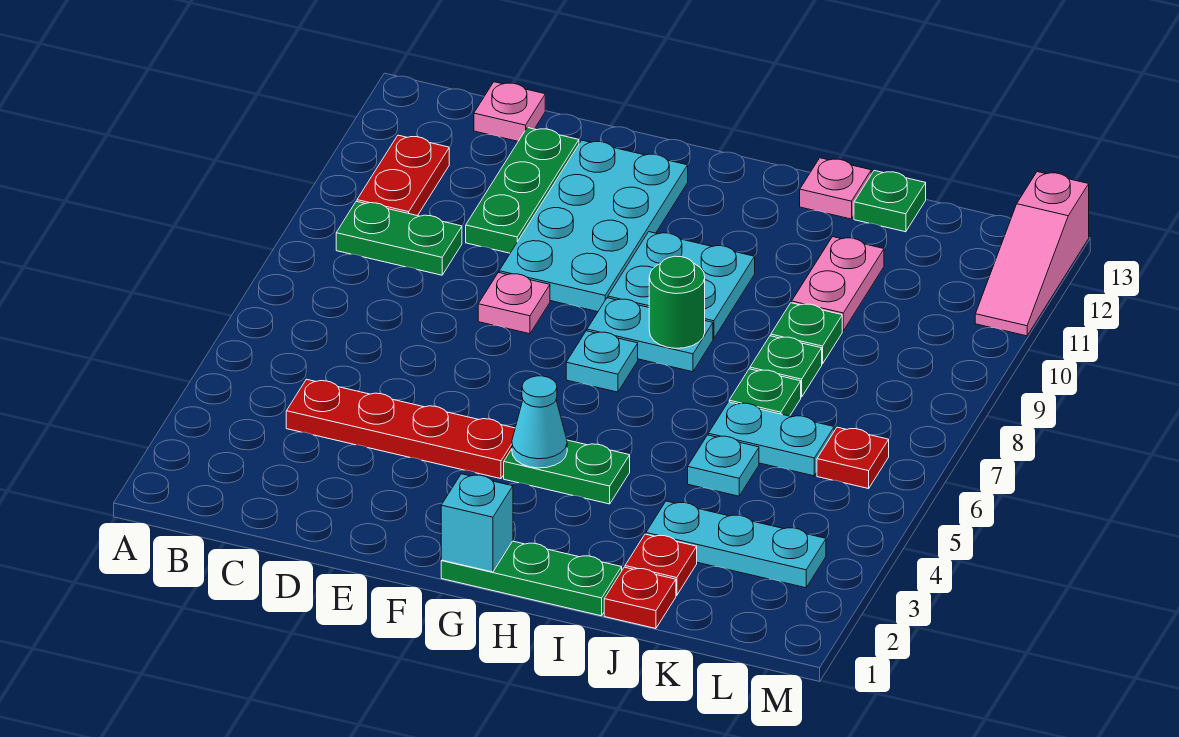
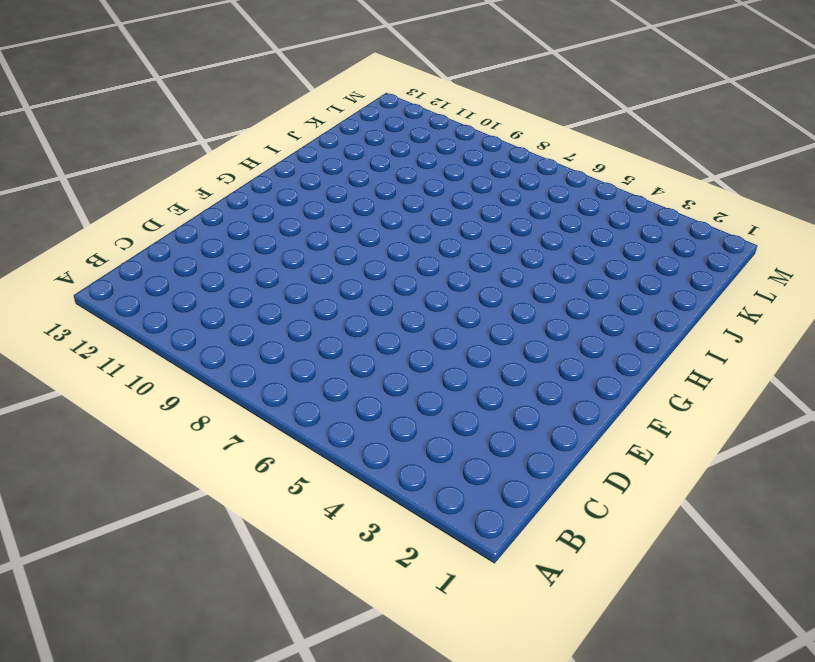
none -> green 1x2 plate [336,201,462,275]
none -> red 1x2 plate [357,135,449,216]
none -> red 1x4 plate [286,379,515,479]

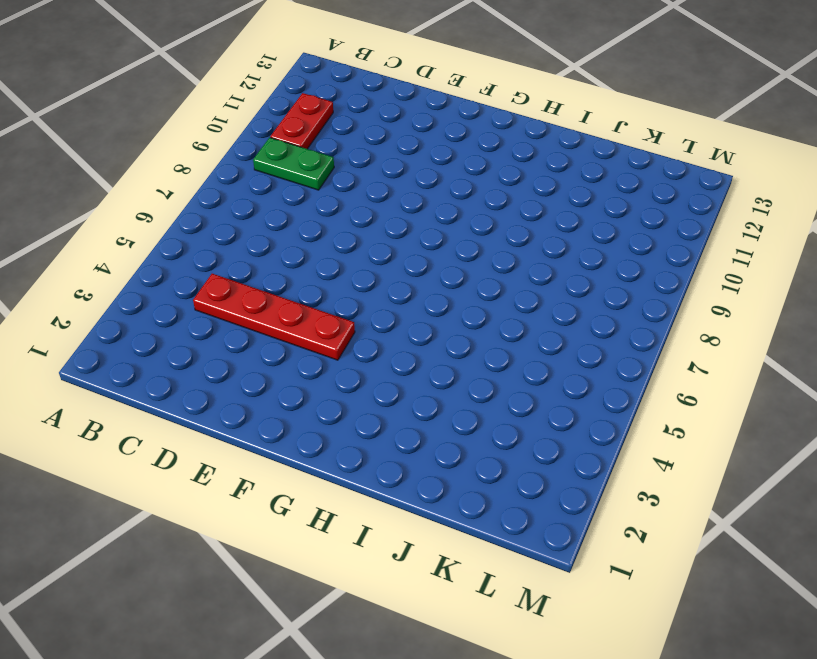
none -> pink 1x1 plate [474,82,545,141]
none -> green 1x3 plate [466,128,579,253]
none -> pink 1x1 plate [478,272,550,334]

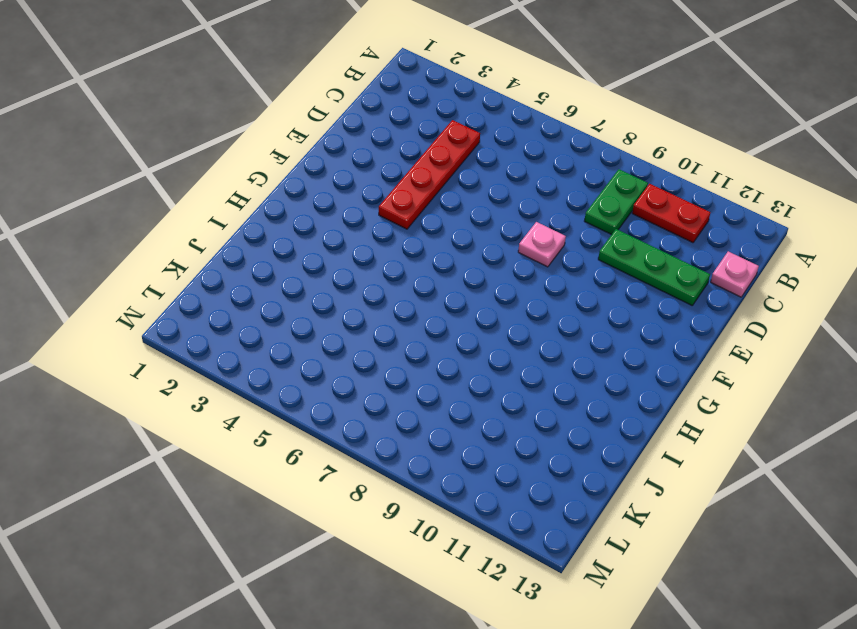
none -> cyan 2x4 plate [499,140,688,312]
none -> green 1x3 plate [441,541,622,616]
none -> green 1x2 plate [504,440,630,504]

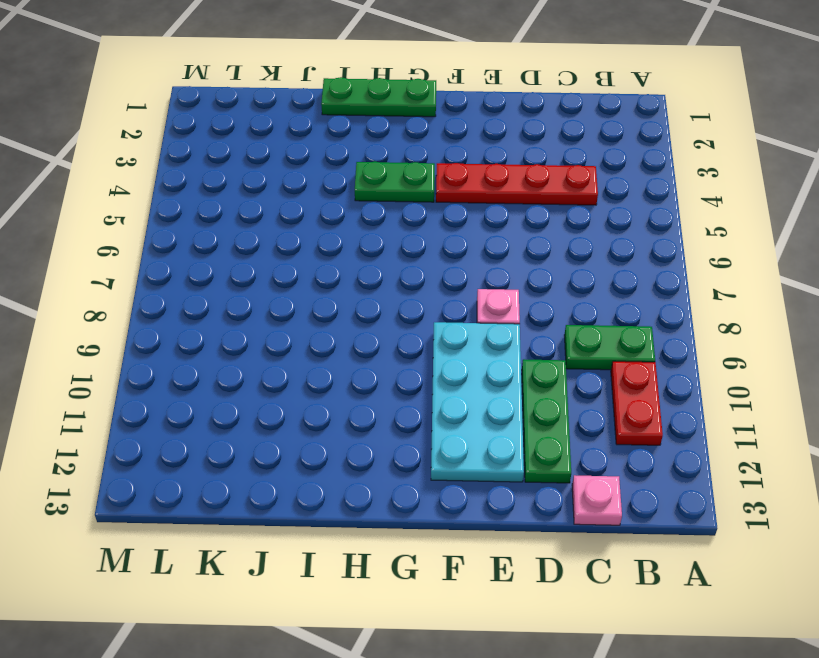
none -> cyan 1x1 plate [566,331,638,392]
none -> cyan 1x2 plate [587,298,713,372]
none -> cyan 2x2 plate [608,232,755,339]

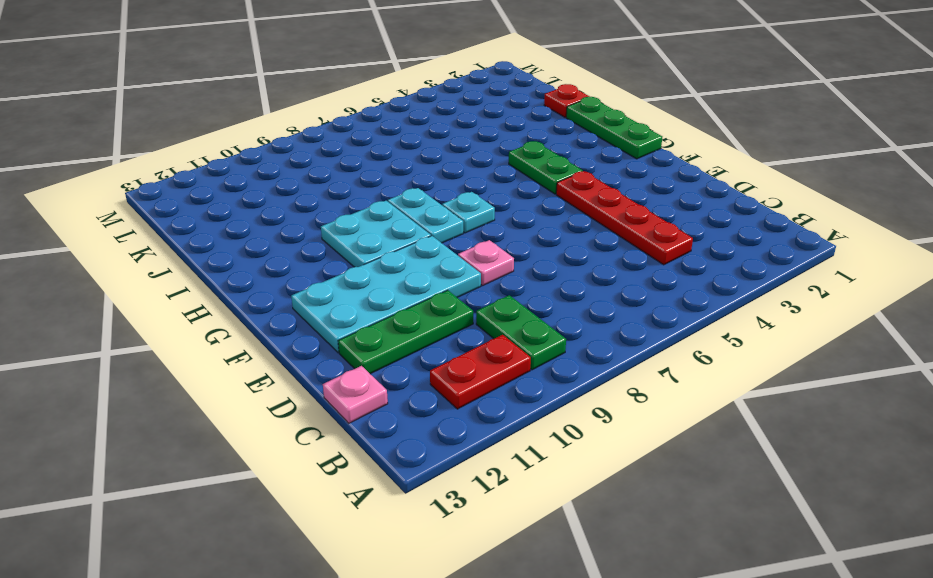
none -> pink 1x1 plate [800,158,871,219]
none -> red 1x1 plate [625,534,697,595]
none -> cyan 1x3 plate [646,501,826,588]

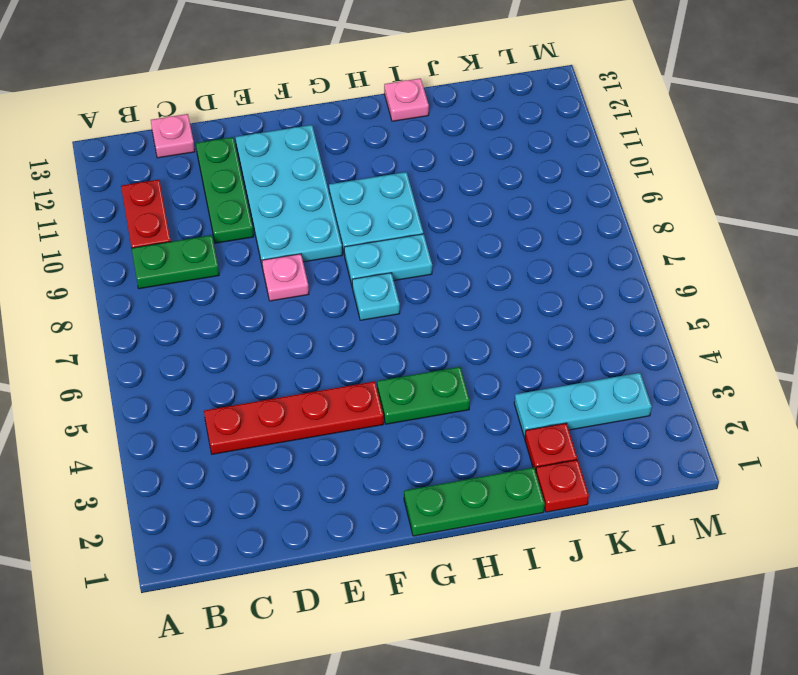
none -> cyan 1x1 plate [688,435,759,496]
none -> cyan 1x2 plate [708,402,834,476]
none -> green 1x1 plate [729,369,801,416]

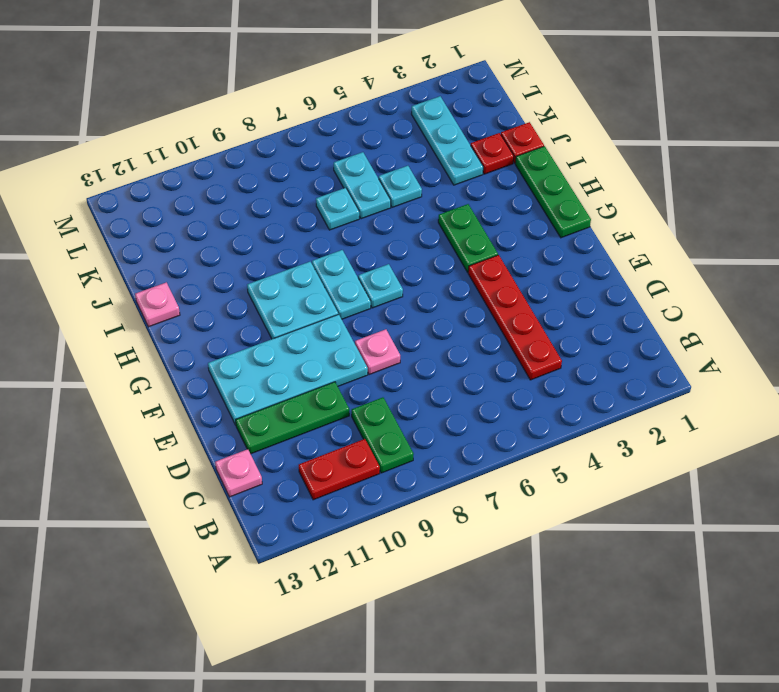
cyan 1x1 plate [316,188,359,230] -> green 1x1 plate [729,369,801,416]
none -> green 1x1 plate [750,336,822,397]
none -> green 1x1 plate [771,303,842,364]
none -> pink 1x2 plate [792,237,884,331]

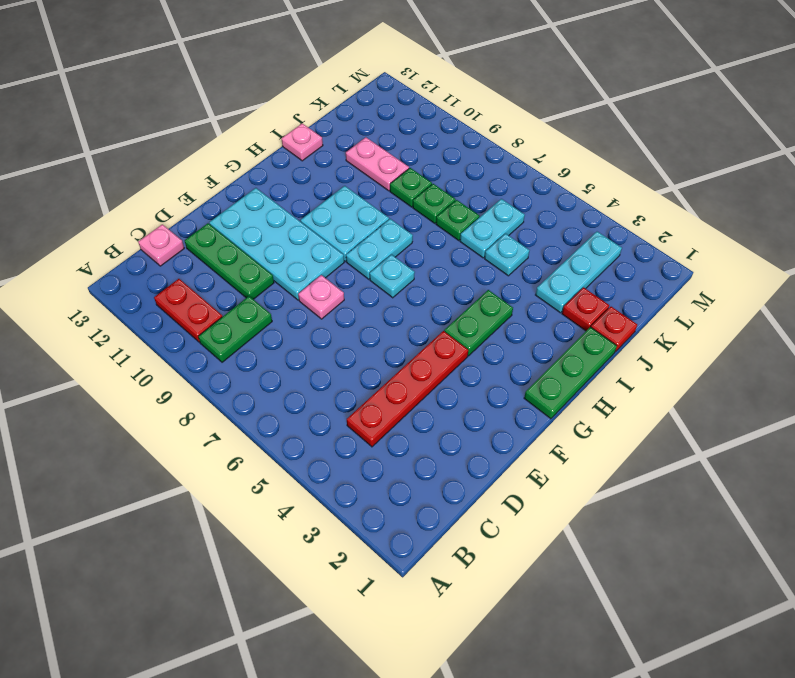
none -> green 1x1 plate [854,171,926,232]
none -> red 1x1 plate [817,427,889,489]
none -> pink 1x3 slope [975,172,1089,336]

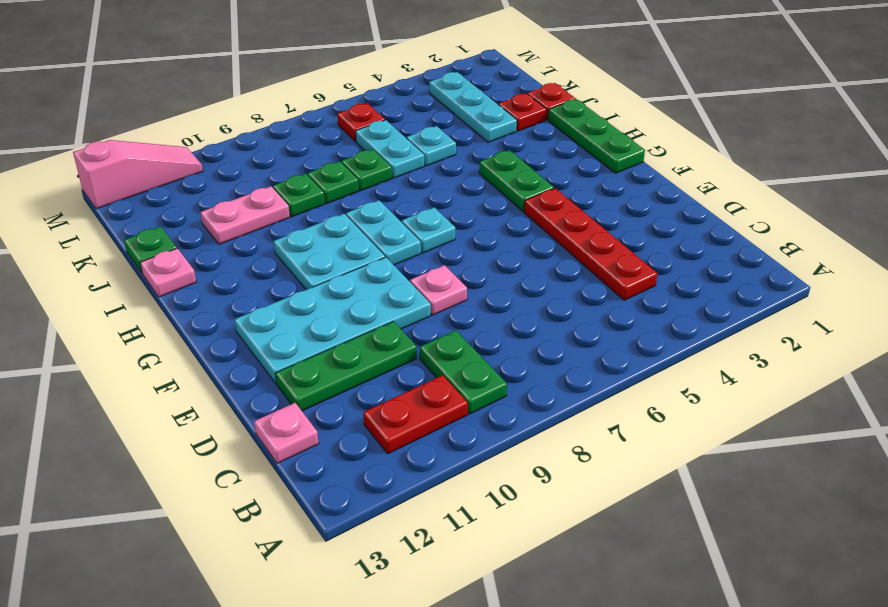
none -> cyan 1x1 brick [441,474,513,572]
none -> cyan 1x1 cone [512,376,567,468]
none -> green 1x1 round brick [649,256,705,348]

